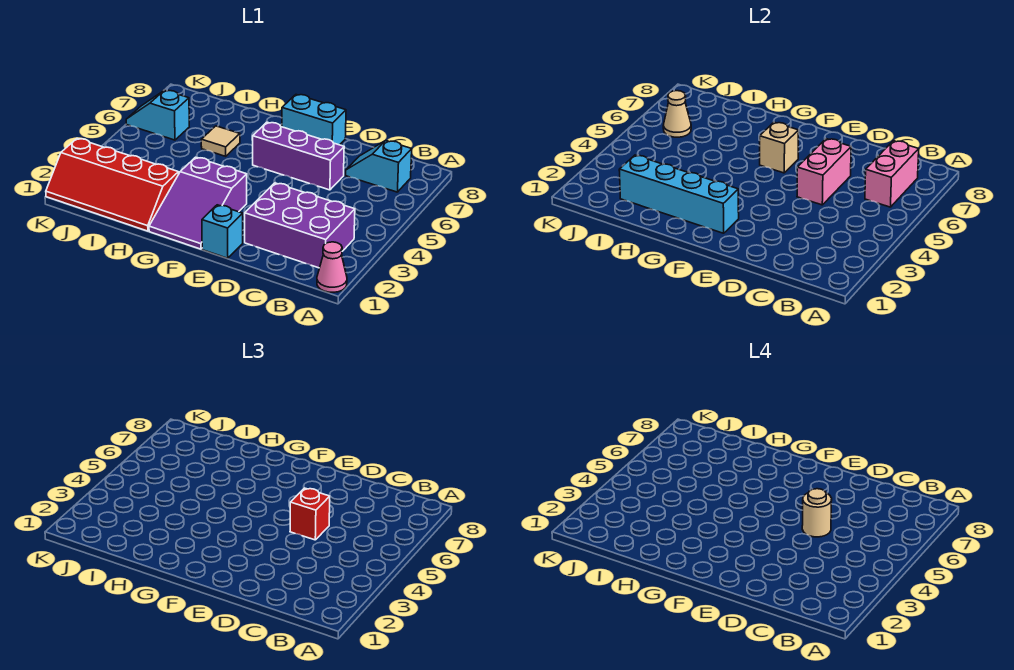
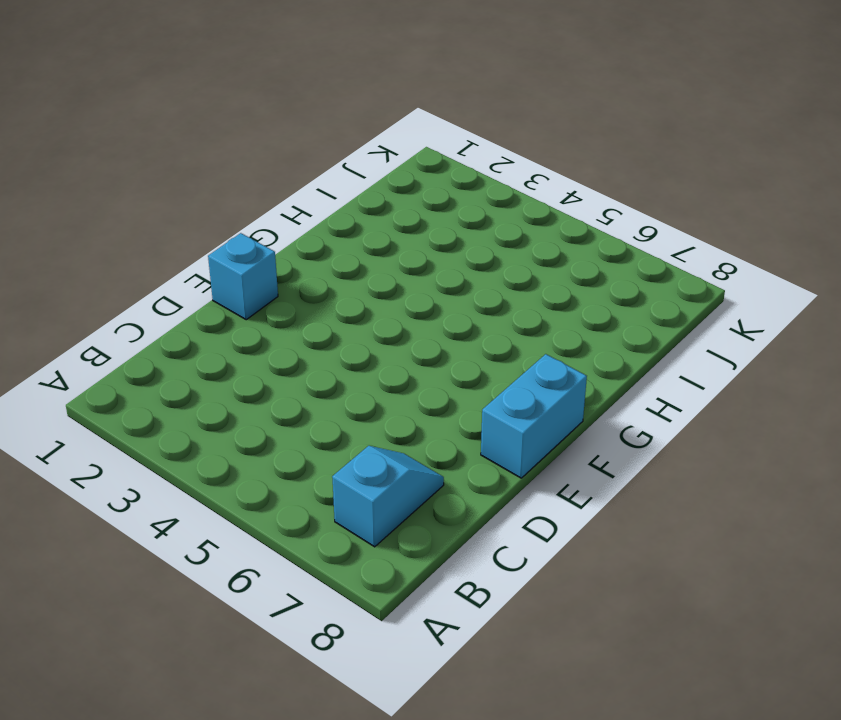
none -> pink 1x1 cone [317,242,347,292]
none -> purple 2x3 brick [245,183,355,268]
none -> purple 1x3 brick [253,122,344,190]

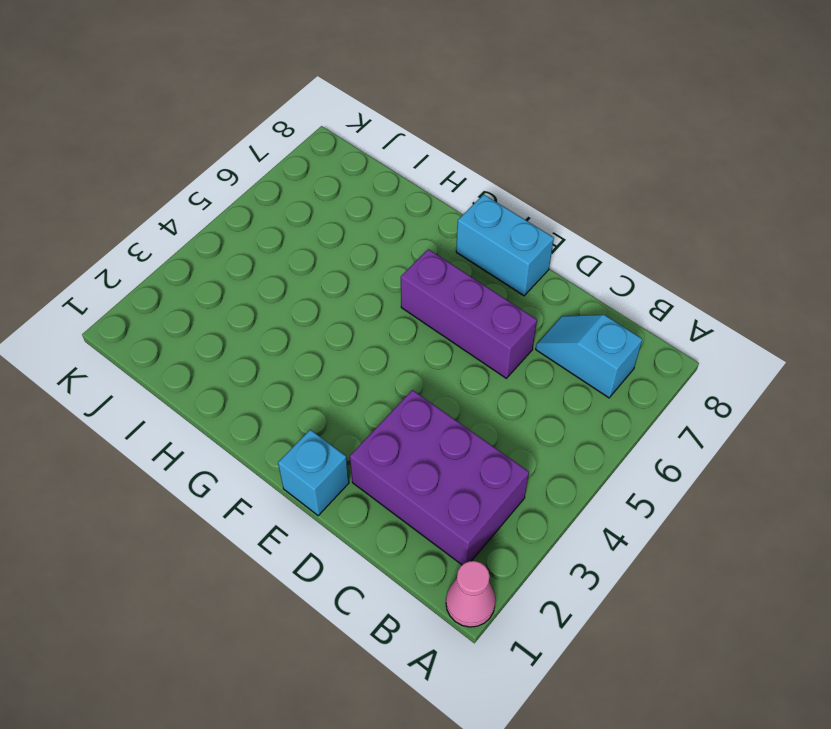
none -> purple 2x3 slope [149,157,247,249]
none -> red 2x4 slope [46,139,179,231]
none -> tan 1x1 tile [201,126,240,156]

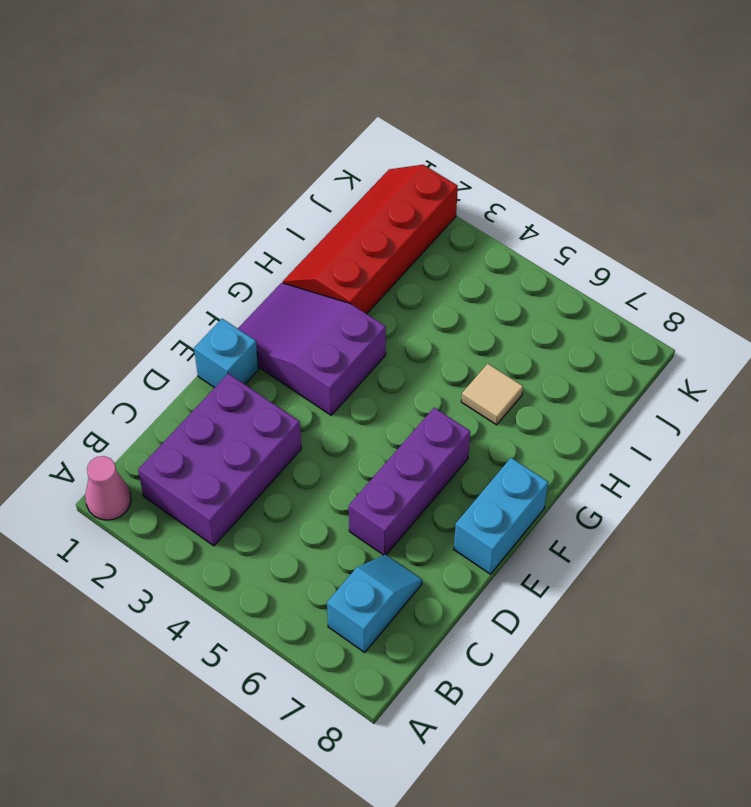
none -> cyan 1x2 slope [126,90,189,140]
none -> pink 1x2 brick [865,141,919,207]
none -> pink 1x2 brick [797,139,851,205]

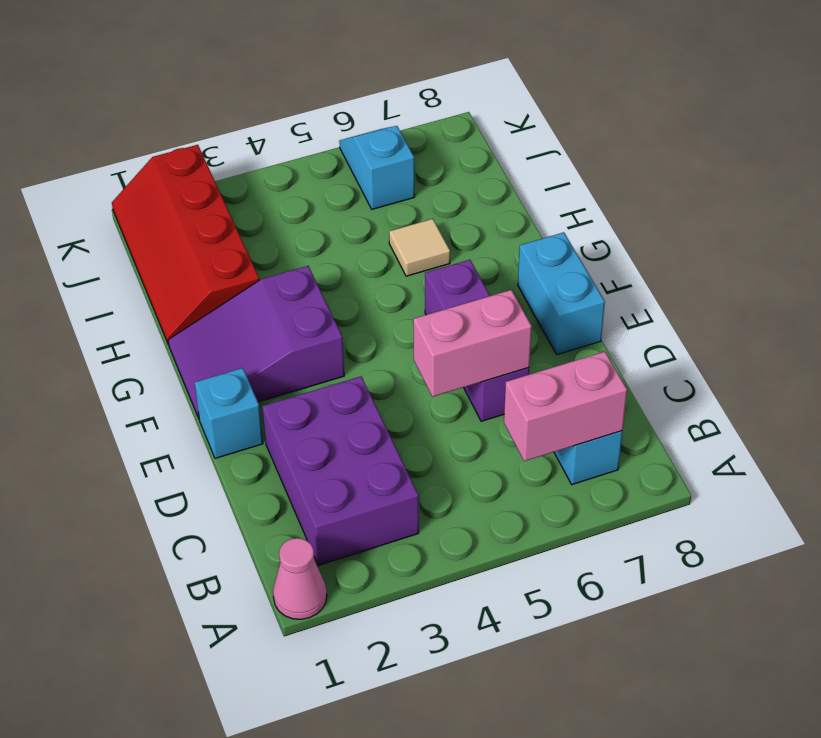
none -> cyan 1x4 brick [619,155,739,233]
none -> tan 1x1 brick [760,122,799,173]
none -> tan 1x1 cone [663,91,691,137]

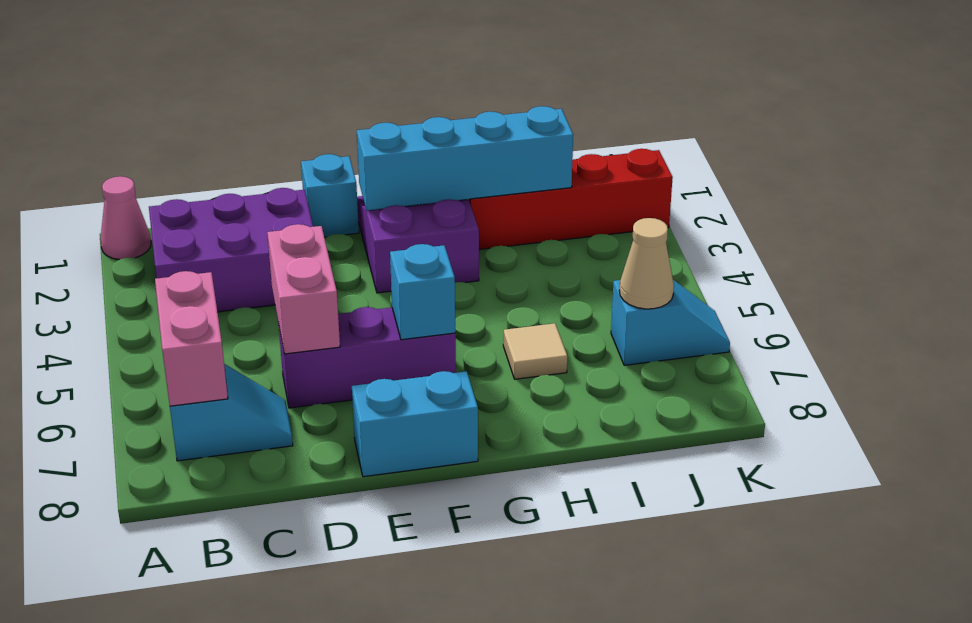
cyan 1x1 brick [390,244,455,340] -> tan 1x1 brick [760,122,799,173]
none -> red 1x1 brick [290,488,330,540]
none -> tan 1x1 round brick [802,489,832,537]

